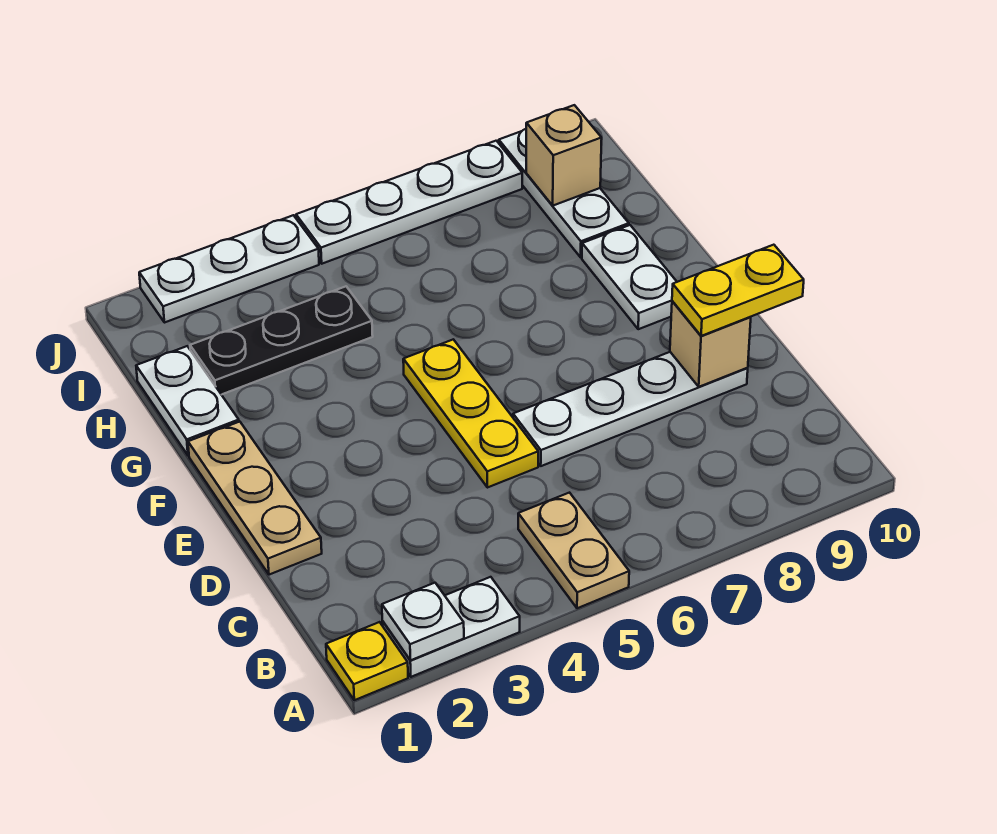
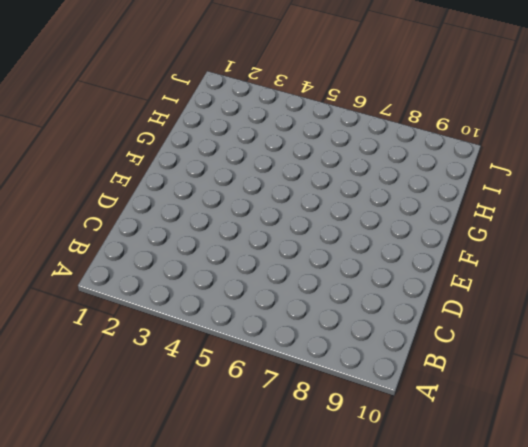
none -> yellow 1x1 plate [326,622,408,700]
none -> white 1x2 plate [382,577,520,677]
none -> tan 1x2 plate [518,493,629,608]

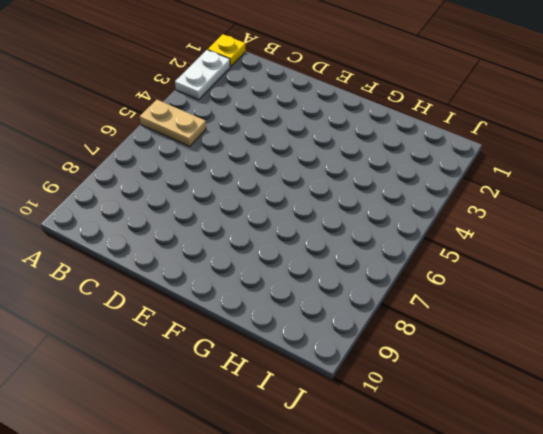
none -> tan 1x3 plate [188,422,322,575]
none -> yellow 1x3 plate [403,339,538,488]
none -> white 1x4 plate [513,352,748,466]

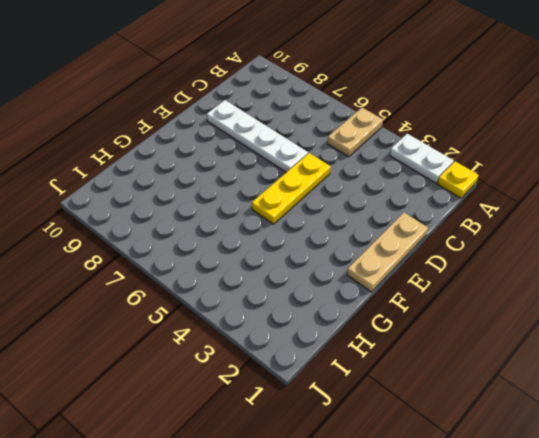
none -> white 1x2 plate [582,225,677,329]
none -> white 1x2 plate [136,346,239,456]
none -> black 1x3 plate [190,286,373,395]

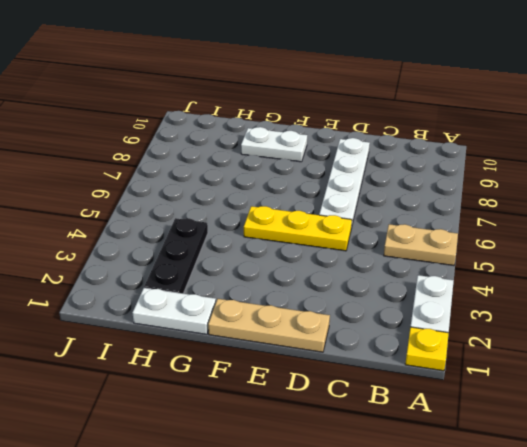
none -> white 1x3 plate [499,129,629,257]
none -> white 1x3 plate [139,215,319,323]
none -> white 1x4 plate [296,141,522,264]

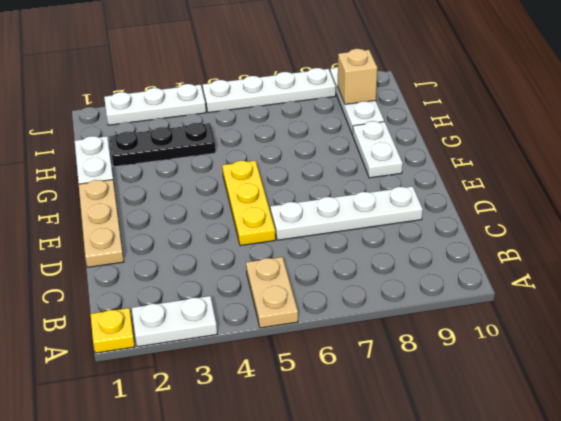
none -> white 1x1 plate [382,583,464,660]
none -> tan 1x1 brick [670,301,751,387]
none -> yellow 1x2 plate [672,245,804,336]

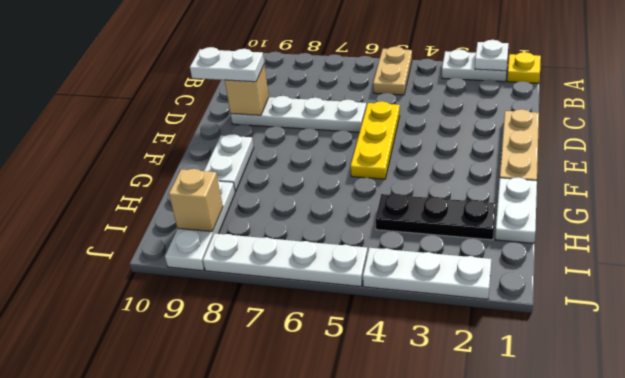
white 1x2 plate [190,47,264,82] -> yellow 1x2 plate [672,245,804,336]

